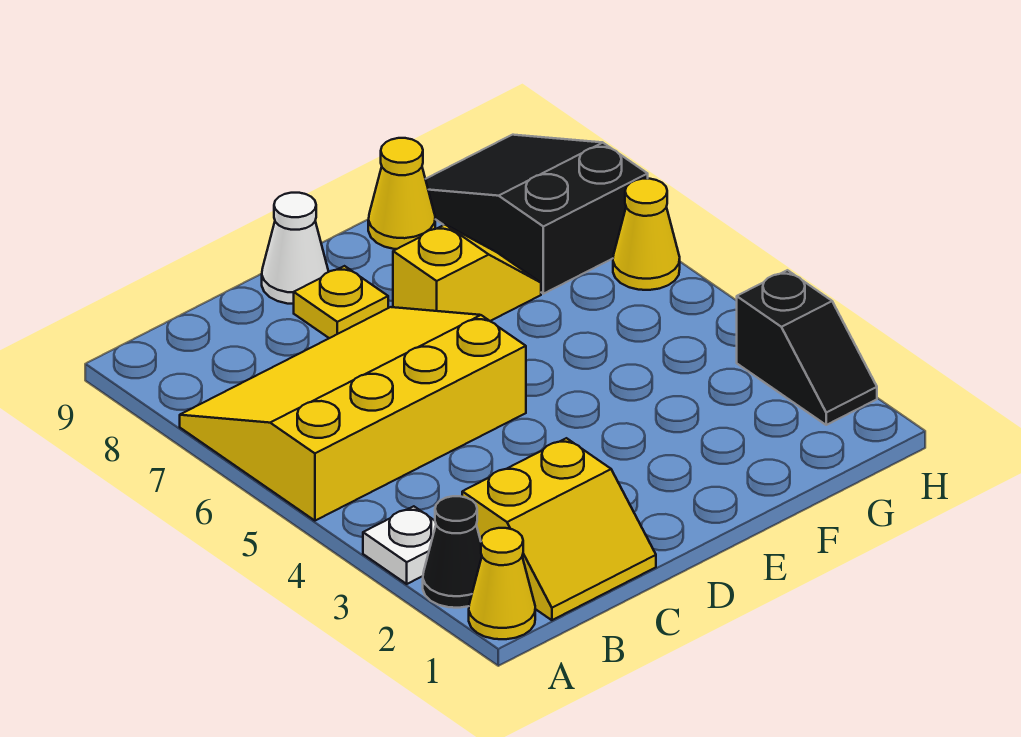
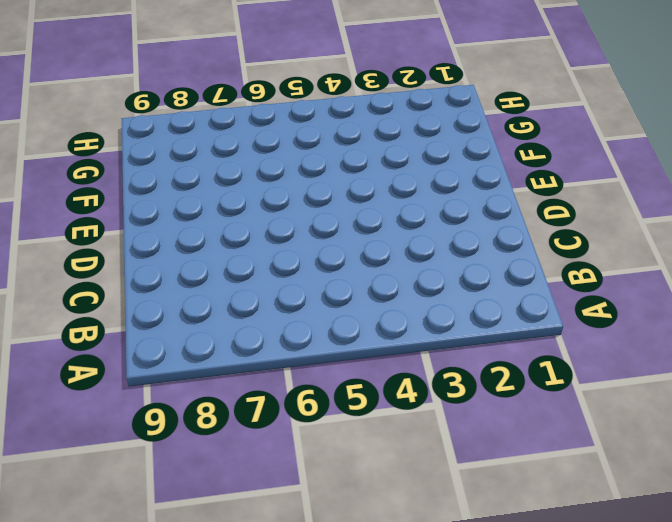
none -> yellow 1x1 cone [469,528,535,639]
none -> black 1x1 cone [423,496,482,608]
none -> white 1x1 plate [363,506,436,584]

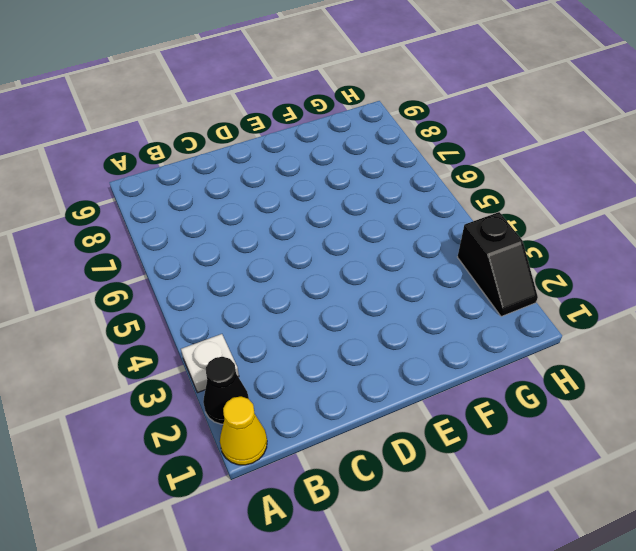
none -> yellow 3x4 slope [180,307,526,521]
none -> yellow 2x2 slope [462,438,656,620]
none -> yellow 1x1 plate [294,266,388,338]

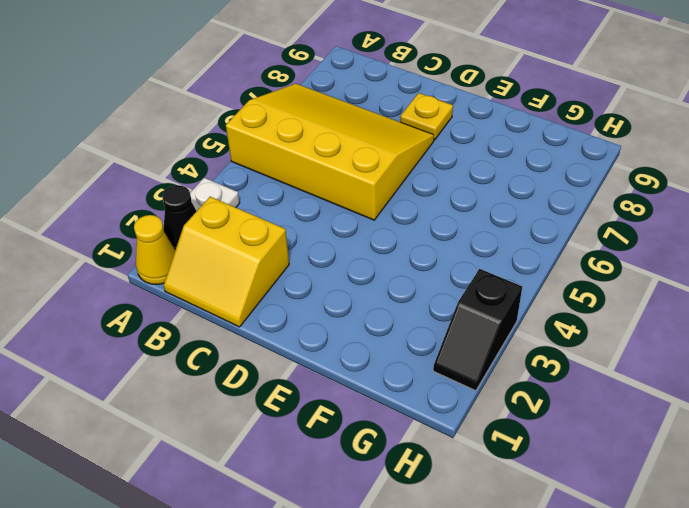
none -> white 1x1 cone [262,193,328,304]
none -> yellow 1x2 slope [393,225,541,321]
none -> yellow 1x1 cone [368,138,435,249]

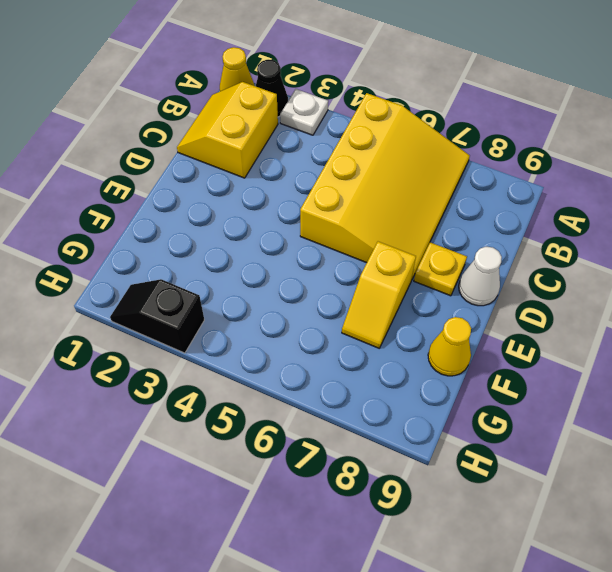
none -> black 2x3 slope [426,135,648,294]
none -> yellow 1x1 cone [613,179,680,290]

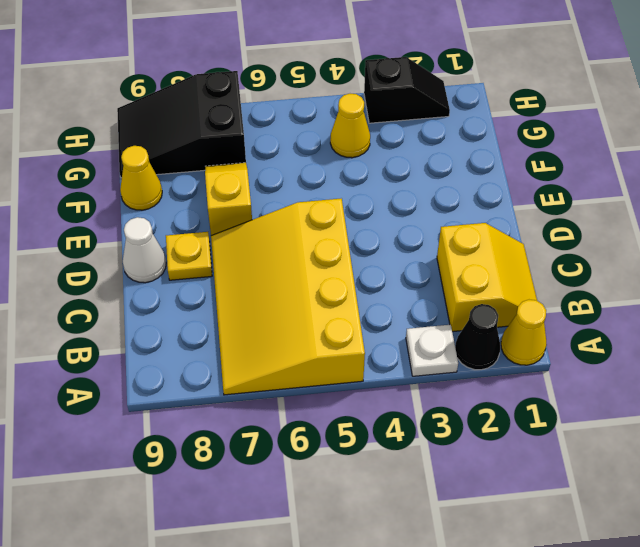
yellow 1x1 cone [330,94,370,158] -> yellow 1x1 cone moved to [613,179,680,290]

